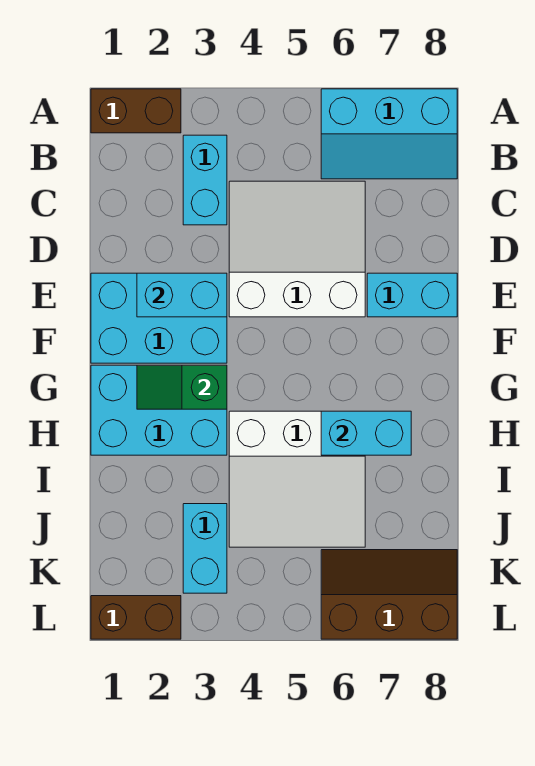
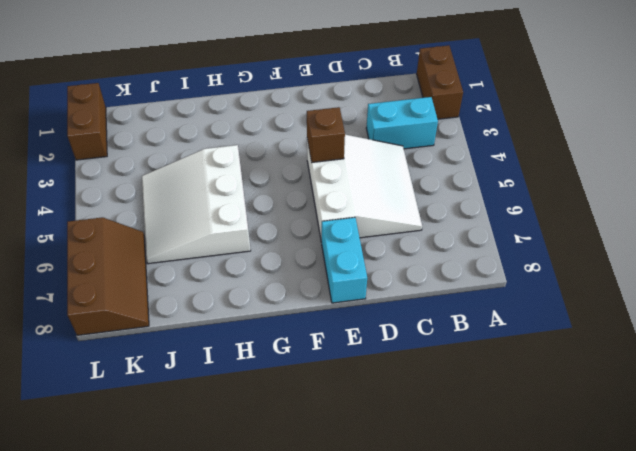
brown 1x1 brick [306,107,345,162] -> none
none -> cyan 2x3 slope [321,89,457,179]
none -> cyan 2x3 brick [91,273,227,363]
none -> cyan 2x3 brick [91,365,227,455]

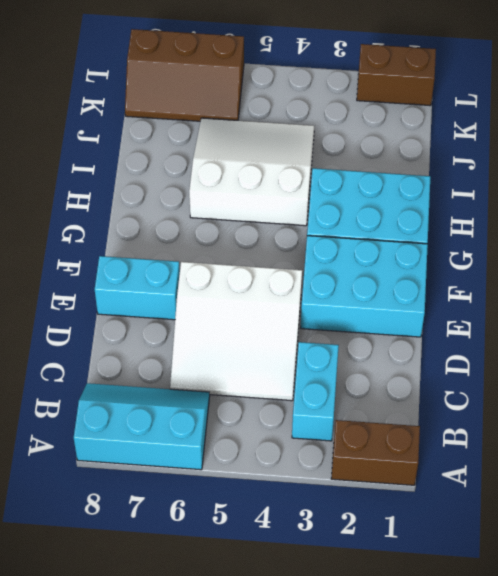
none -> cyan 1x2 brick [183,504,227,593]
none -> cyan 1x2 brick [137,273,227,317]
none -> green 1x2 slope [137,365,227,409]

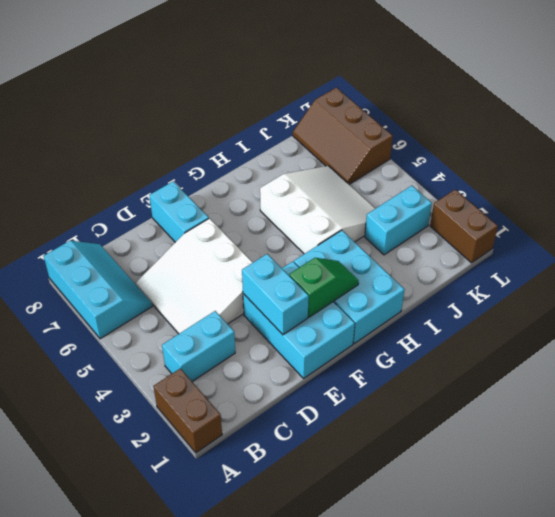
green 1x2 slope [289,258,359,317] -> green 1x2 slope turned to [137,365,227,409]
none -> cyan 1x2 brick [321,411,411,455]

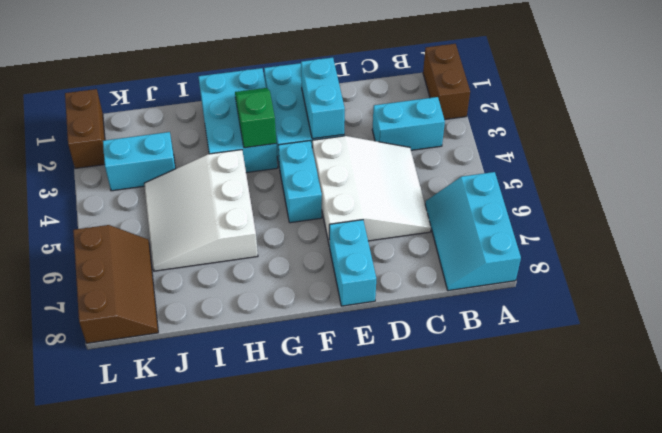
cyan 1x2 brick [278,141,322,223] -> cyan 1x2 brick moved to [321,411,411,455]

